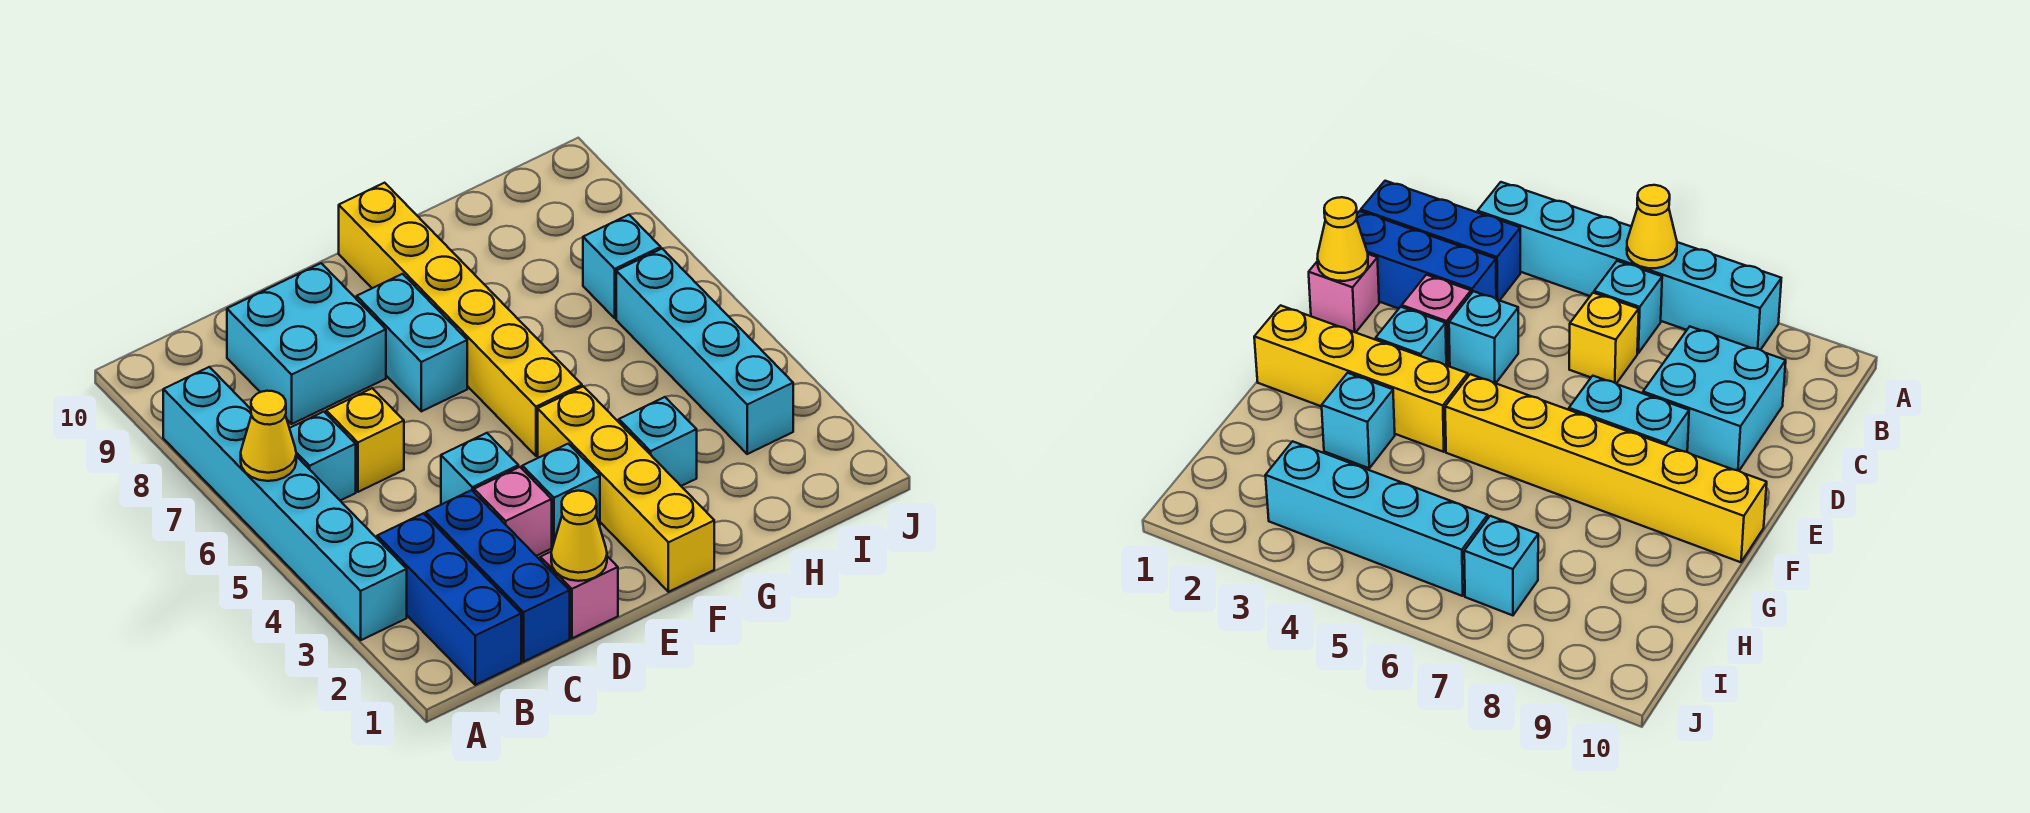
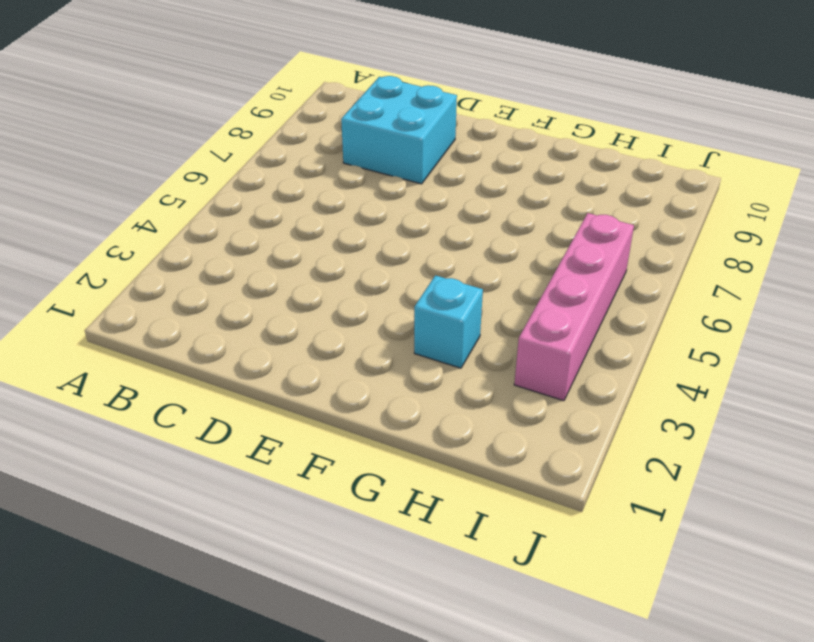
pink 1x4 brick [514,213,634,401] -> cyan 1x4 brick [616,249,793,454]
none -> cyan 1x6 brick [163,367,407,640]
none -> blue 1x3 brick [377,513,521,685]
none -> cyan 1x1 brick [290,412,356,501]

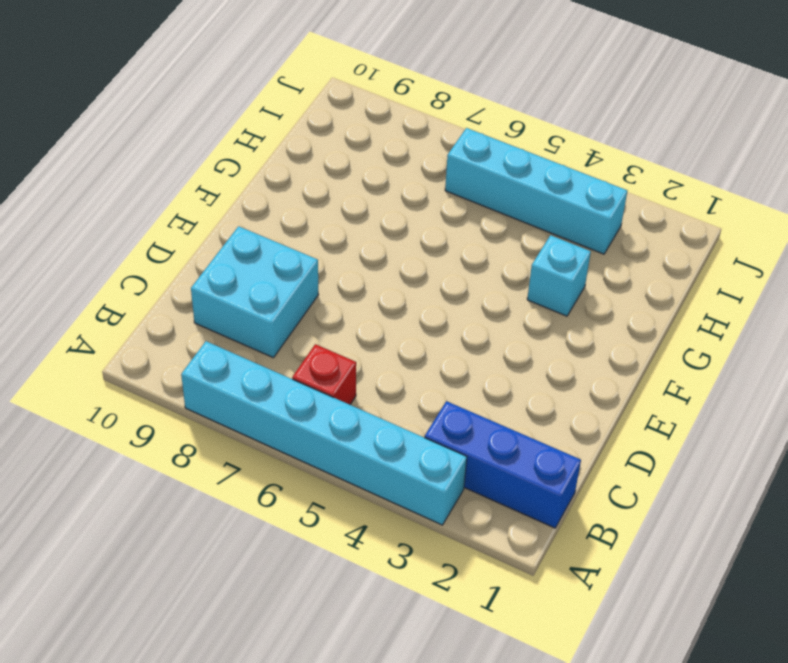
red 1x1 brick [292,344,356,405] -> cyan 1x1 brick [290,412,356,501]
none -> blue 1x3 brick [426,490,570,662]
none -> yellow 1x1 brick [326,388,404,492]
none -> pink 1x1 brick [540,552,618,638]

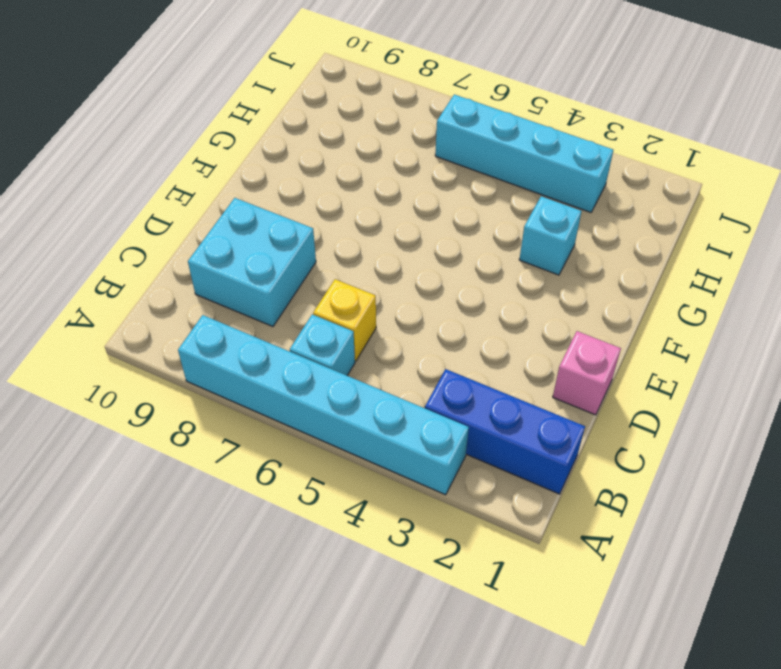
none -> blue 1x3 brick [426,490,570,662]
none -> pink 1x1 brick [474,467,552,556]
none -> cyan 1x1 brick [441,433,518,505]

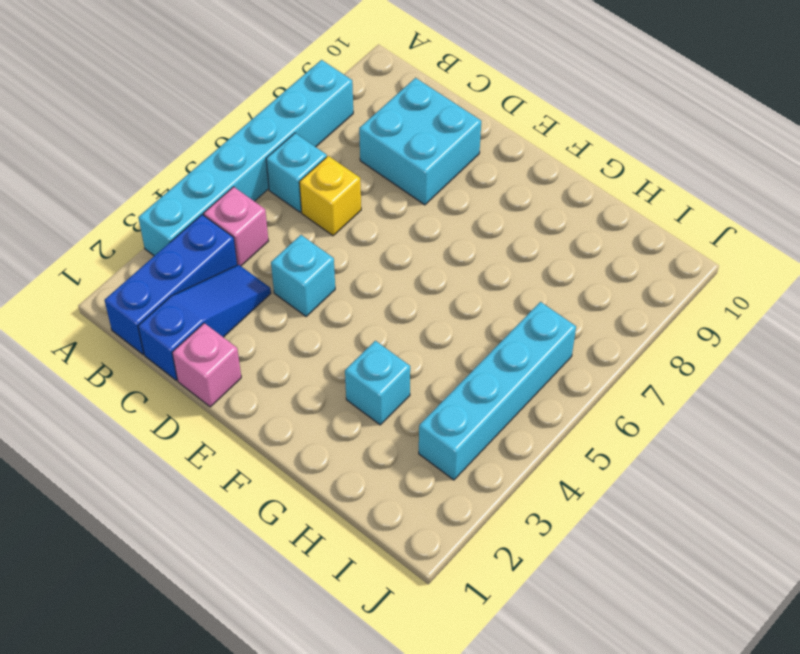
pink 1x1 brick [204,187,268,266] -> pink 1x1 brick moved to [474,467,552,556]
blue 1x3 slope [138,265,271,380] -> blue 1x3 brick [426,490,570,662]
none -> cyan 1x1 brick [522,444,600,546]
none -> cyan 1x2 brick [357,274,467,411]
none -> yellow 1x4 brick [538,386,714,592]

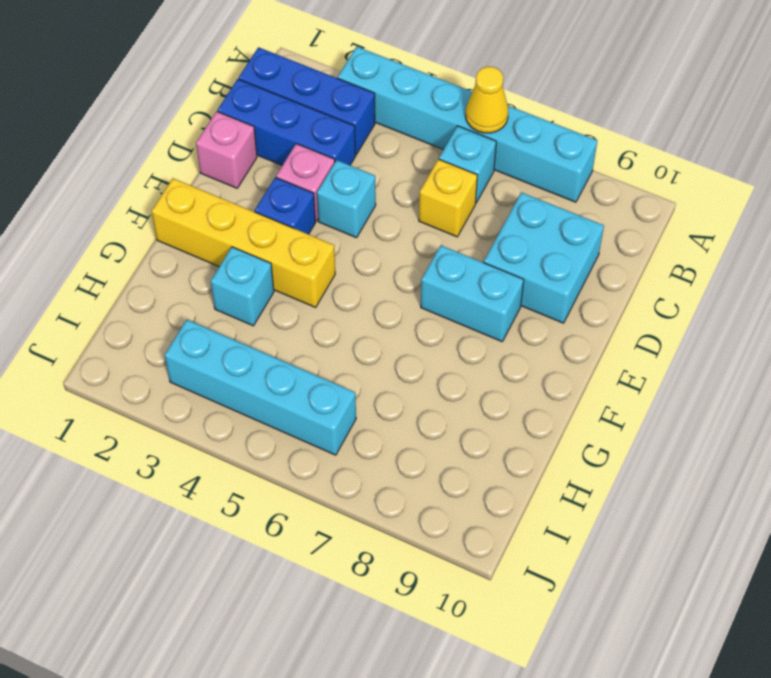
blue 1x1 brick [255,177,316,234] -> cyan 1x1 brick [522,444,600,546]
none -> yellow 1x6 brick [339,183,582,456]
none -> cyan 1x1 brick [583,215,661,318]
none -> yellow 1x1 cone [551,491,607,581]

